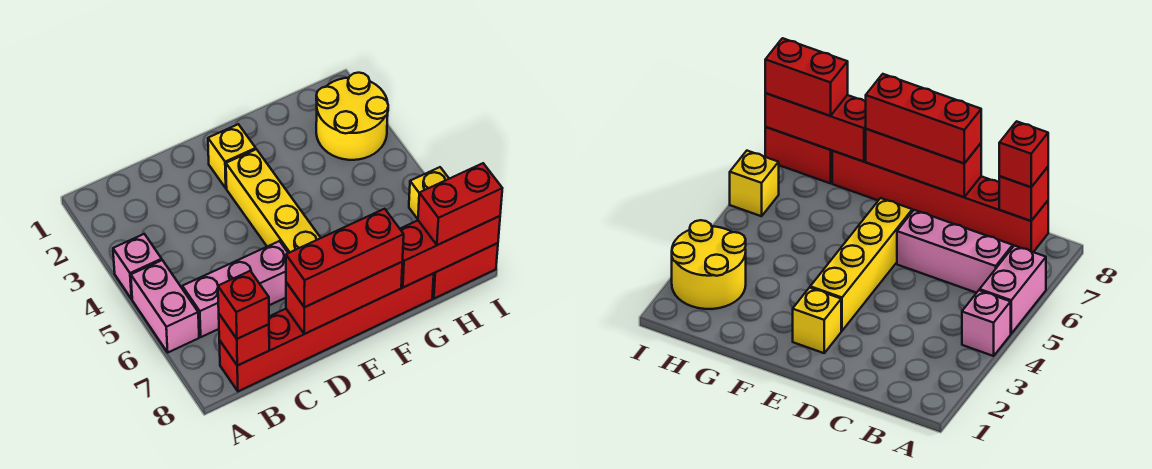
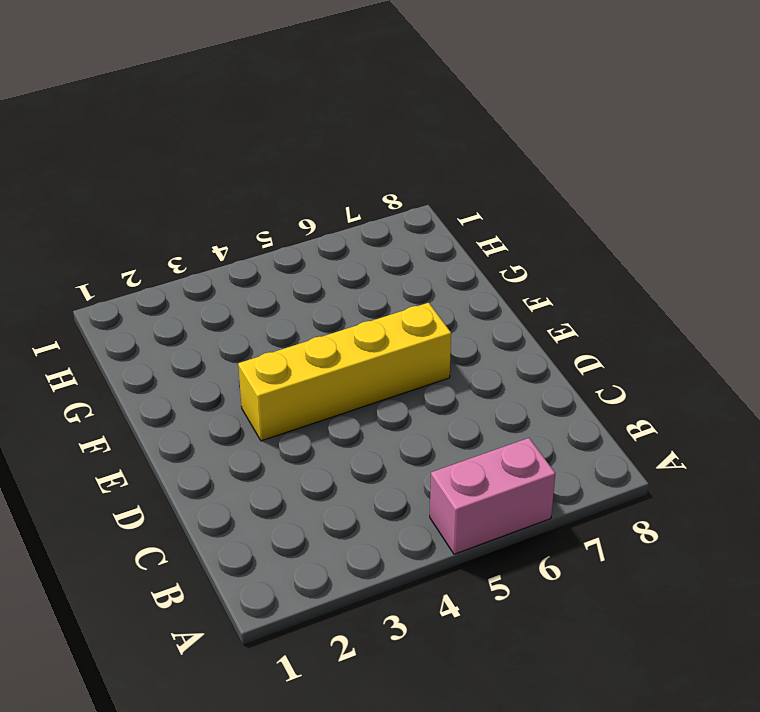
none -> pink 1x1 brick [113,234,162,299]
none -> pink 1x3 brick [182,241,288,337]
none -> red 1x6 brick [219,273,434,391]

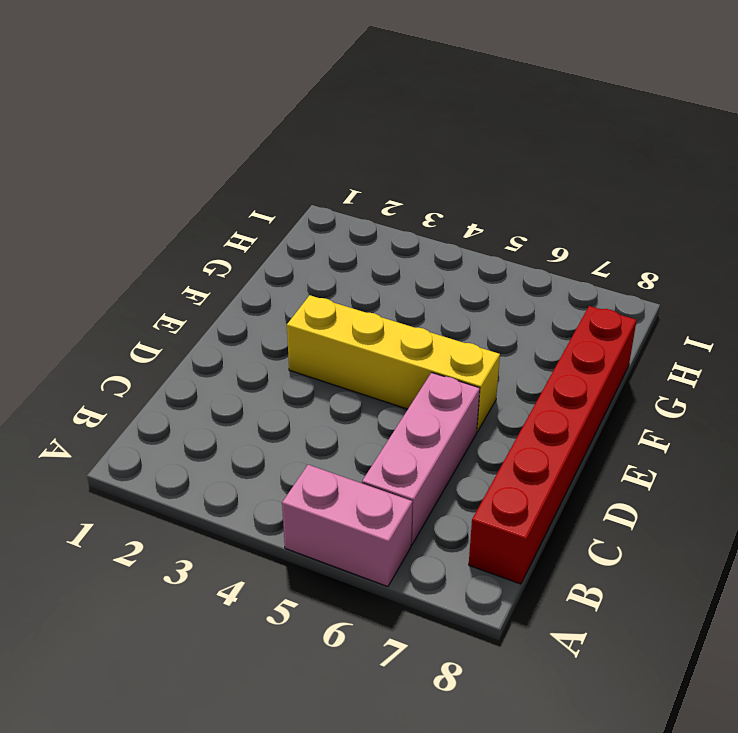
none -> pink 1x1 brick [113,234,162,299]
none -> yellow 1x1 brick [208,124,256,188]
none -> yellow 2x2 round brick [316,73,388,160]

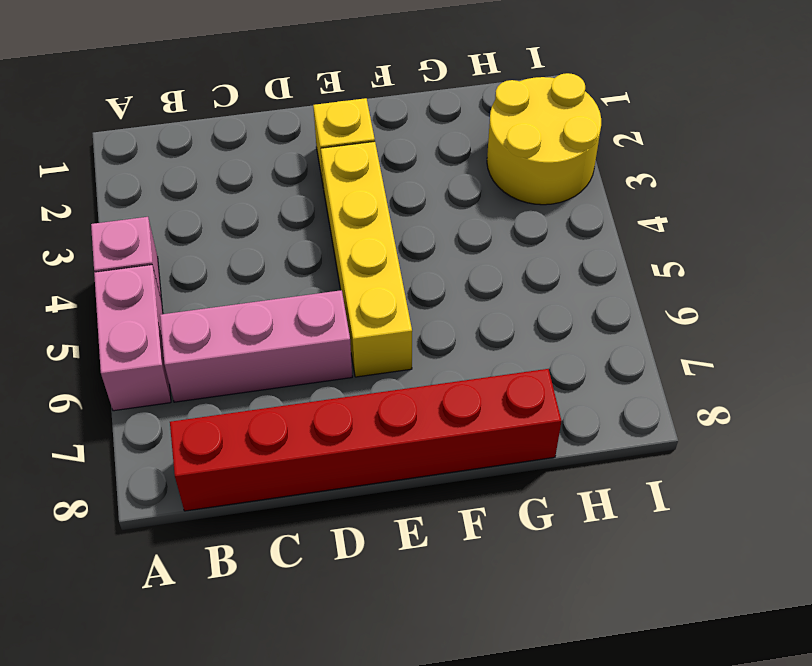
none -> red 1x2 brick [432,243,498,299]
none -> yellow 1x1 brick [409,167,449,219]
none -> red 1x1 brick [219,314,269,366]

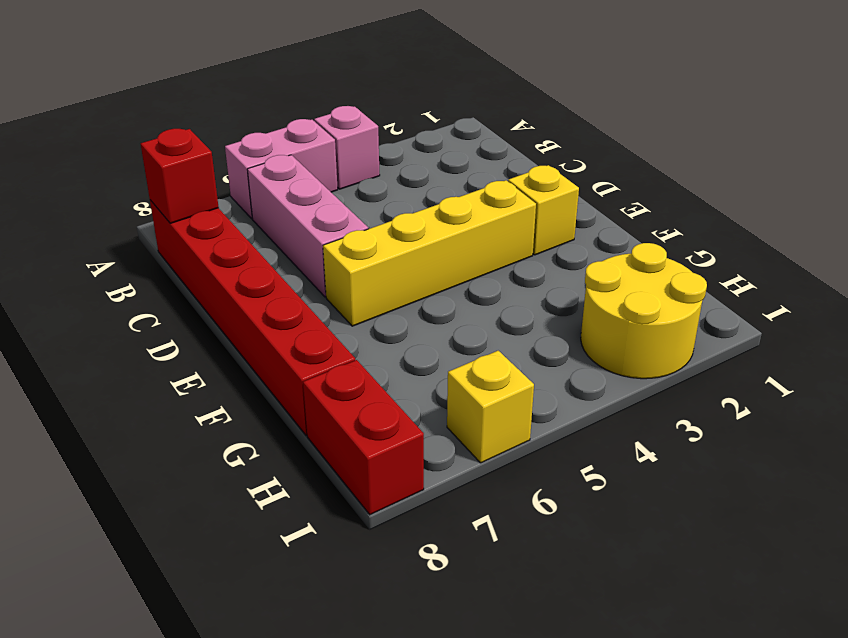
none -> red 1x3 brick [286,262,402,334]
none -> red 1x3 brick [400,216,500,287]
none -> red 1x1 brick [218,271,269,339]

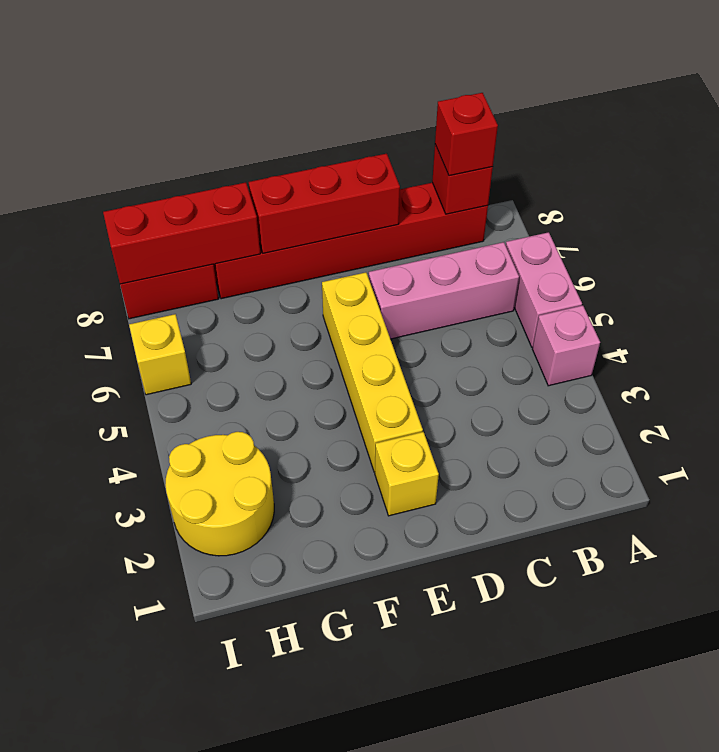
none -> red 1x3 brick [286,209,404,307]
none -> red 1x2 brick [418,163,502,245]

